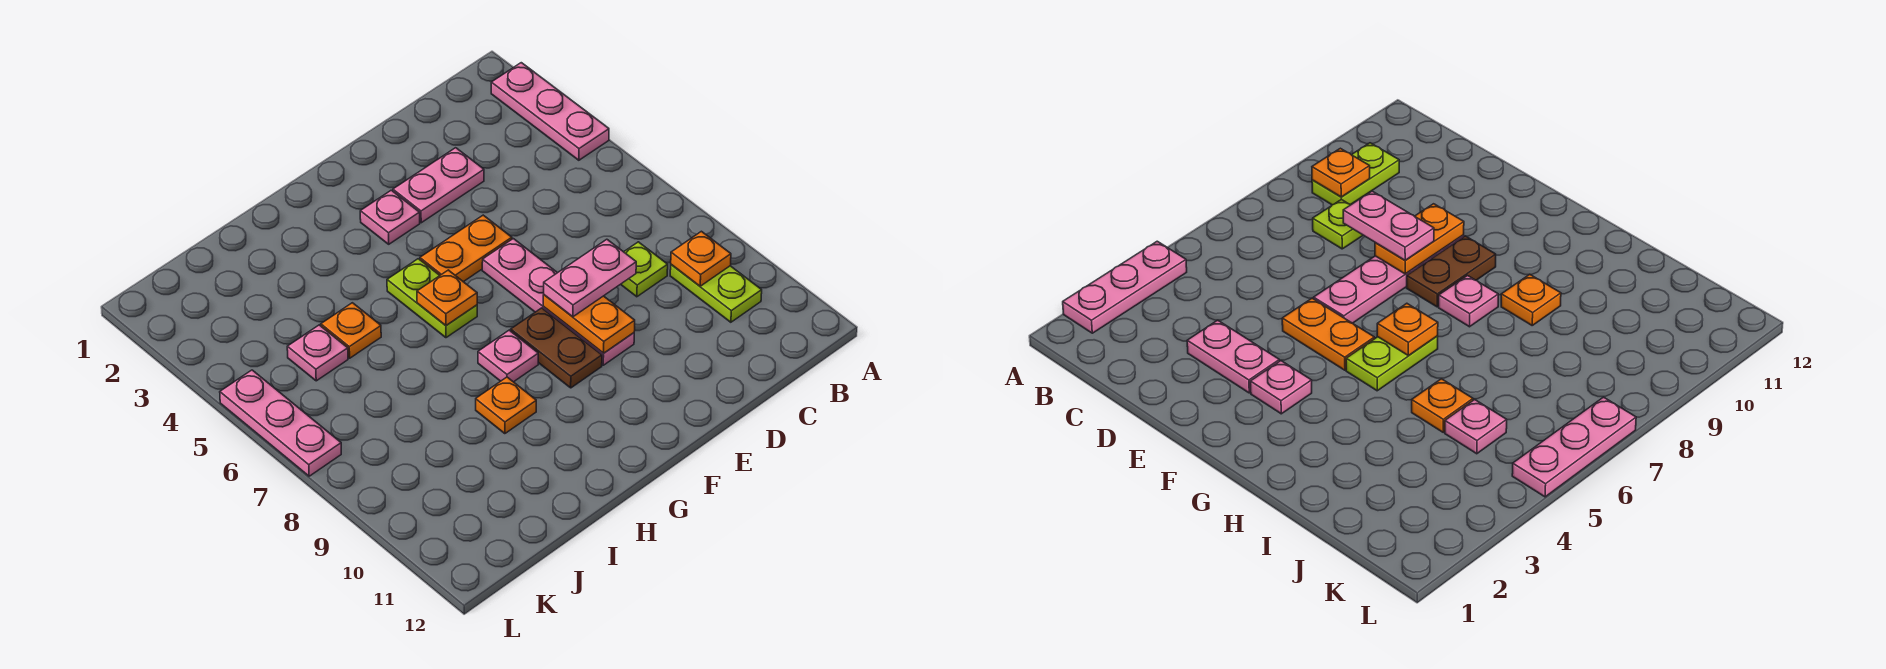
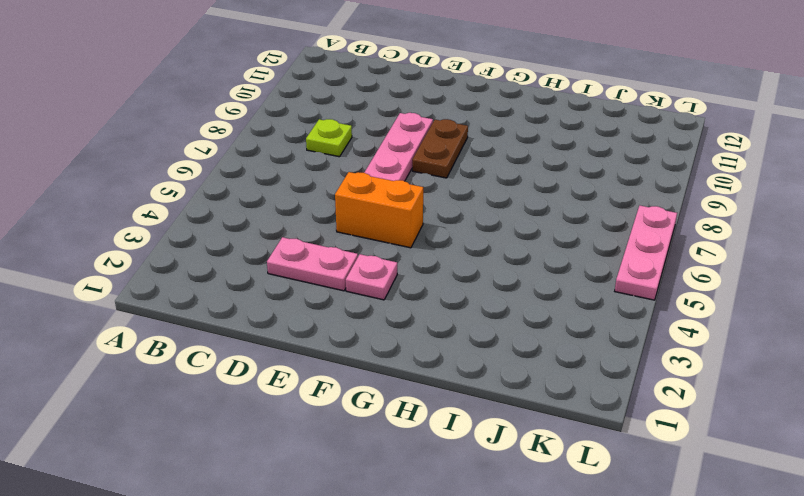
orange 1x2 brick [335,172,423,248] -> orange 1x2 plate [420,215,512,282]
none -> pink 1x3 plate [491,63,609,160]
none -> lime 1x2 plate [670,265,762,322]
none -> lime 1x2 plate [387,259,477,338]

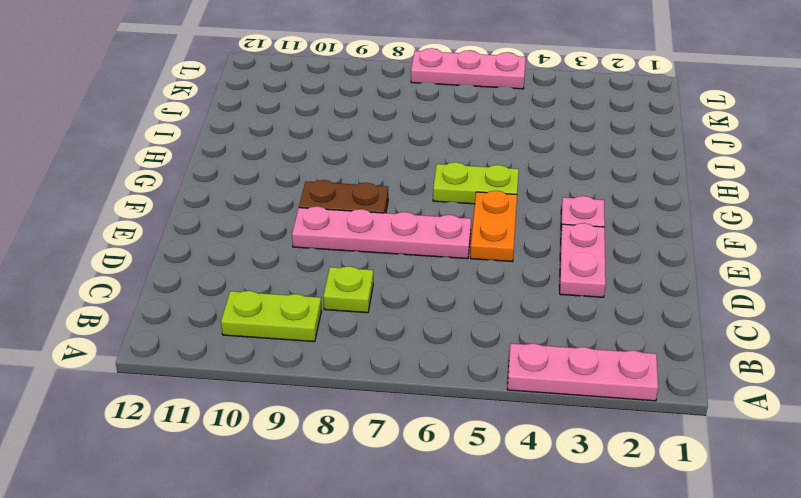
none -> pink 1x1 plate [478,330,538,382]
none -> orange 1x1 plate [476,377,536,434]
none -> orange 1x1 plate [321,303,381,358]

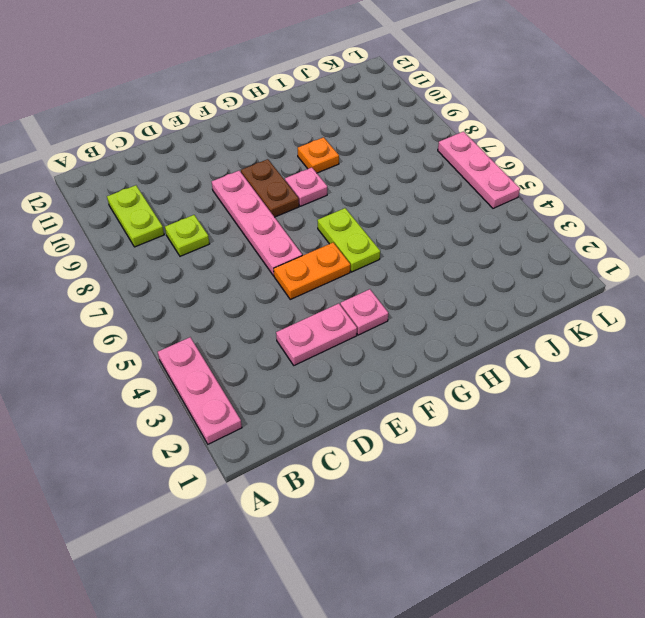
none -> orange 1x1 plate [321,303,381,358]
none -> pink 1x1 plate [287,325,348,381]
none -> orange 1x1 plate [671,231,731,286]

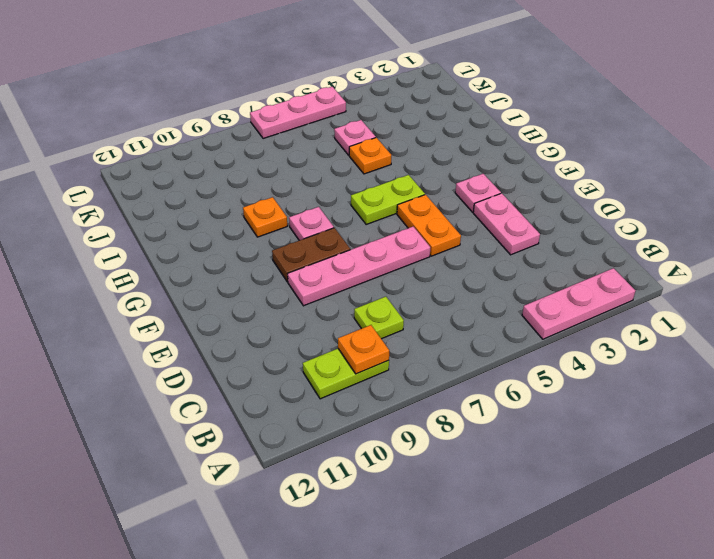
none -> orange 1x2 plate [543,295,635,353]
none -> orange 1x1 plate [417,270,477,325]
none -> pink 1x2 plate [544,239,636,317]

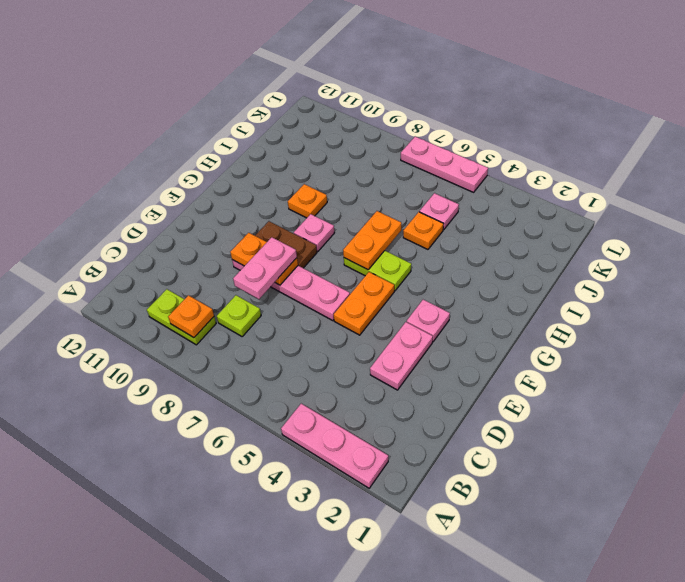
orange 1x2 plate [343,211,401,270] -> orange 1x1 plate [417,270,477,325]

